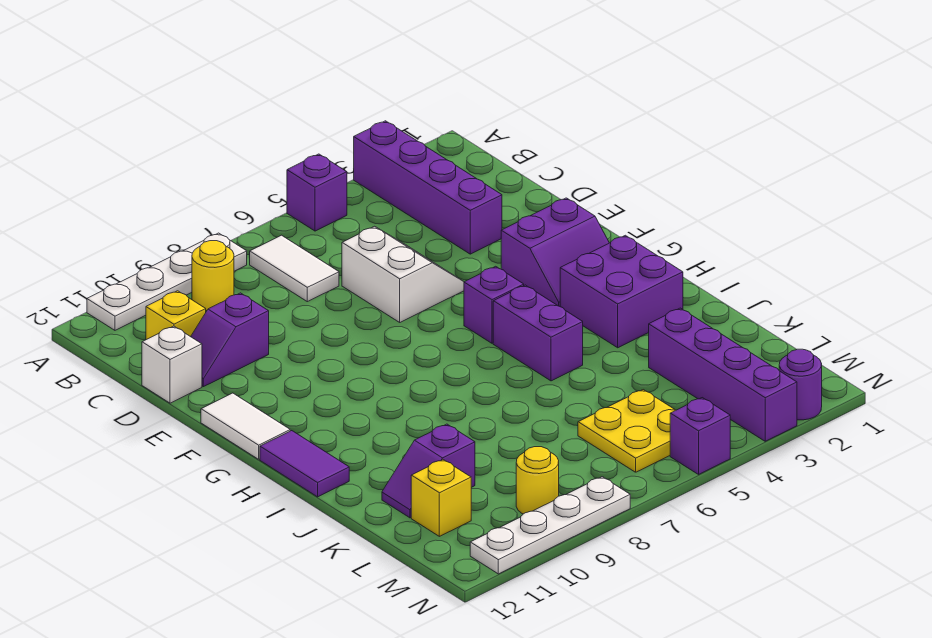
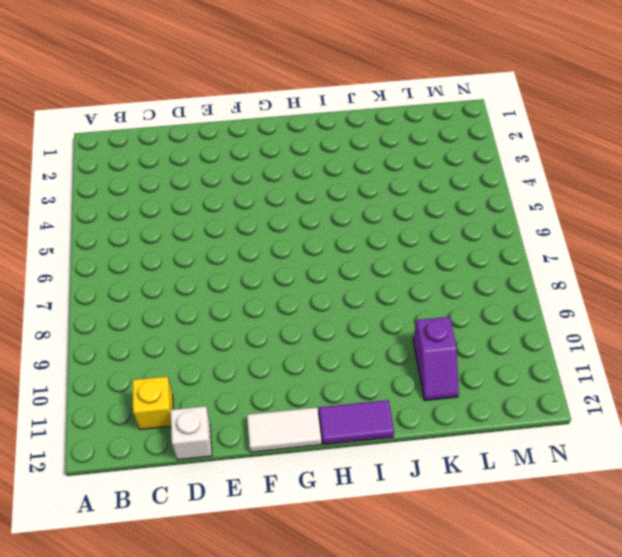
none -> purple 1x4 brick [354,121,502,254]
none -> purple 1x1 brick [287,154,347,231]
none -> white 1x4 plate [87,233,247,330]

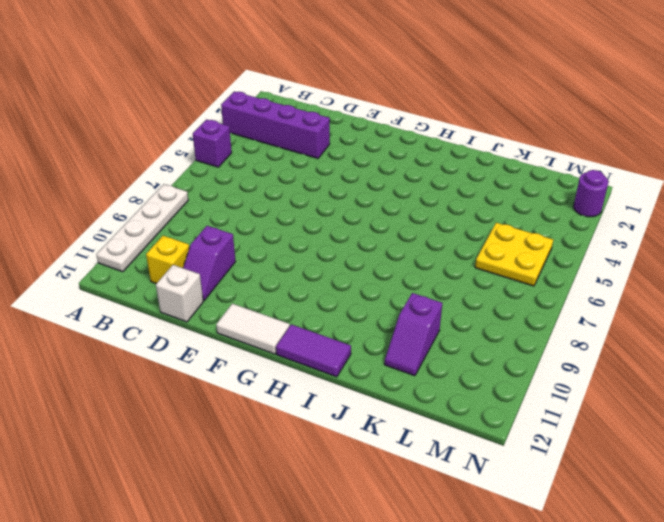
none -> white 1x2 tile [250,235,339,302]
none -> yellow 1x1 round brick [192,241,234,311]
none -> white 2x2 slope [342,226,464,322]

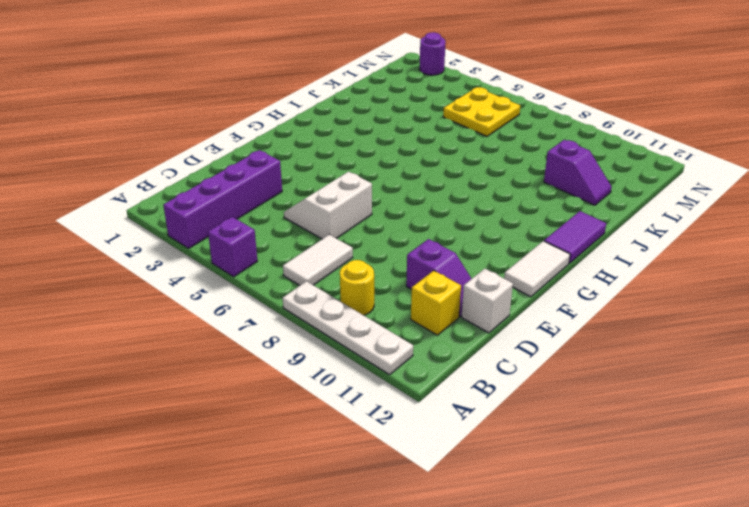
none -> purple 2x2 slope [501,198,609,306]
none -> purple 1x1 brick [464,266,524,343]
none -> purple 2x2 brick [560,235,683,348]

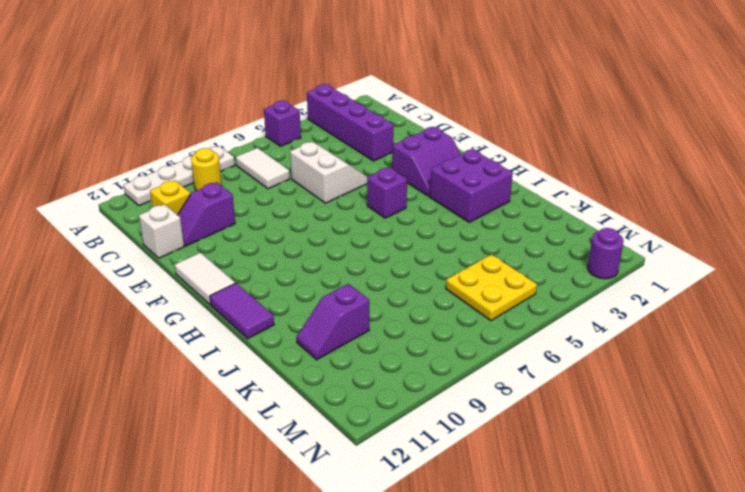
none -> purple 1x2 brick [493,285,583,381]
none -> purple 1x4 brick [649,308,797,441]
none -> yellow 1x1 brick [411,460,471,536]

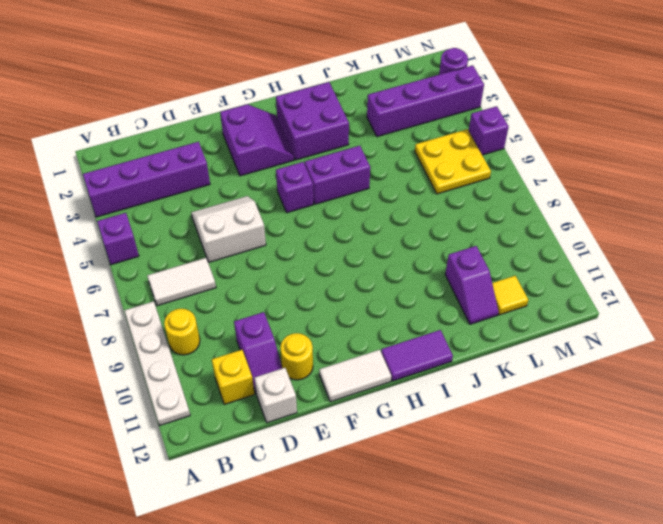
yellow 1x1 round brick [280,333,313,380] -> yellow 1x1 round brick moved to [516,447,559,514]
yellow 1x1 tile [492,276,528,315] -> yellow 1x1 brick [411,460,471,536]
none -> white 1x4 plate [470,477,630,574]

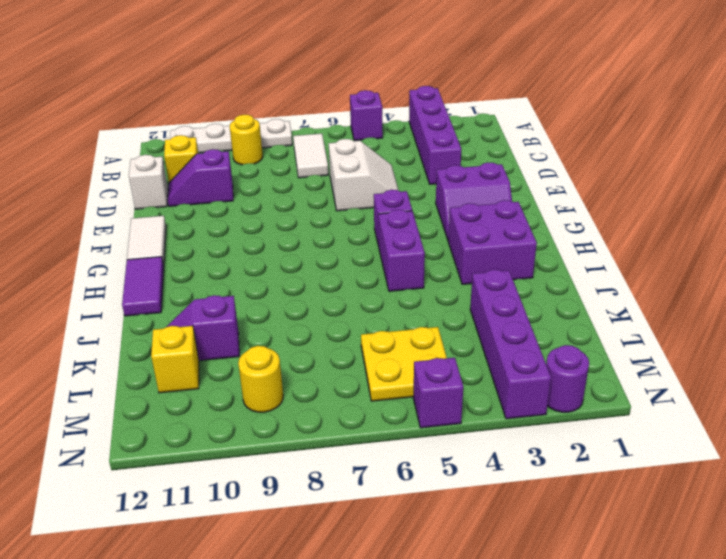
none -> white 1x4 plate [470,477,630,574]

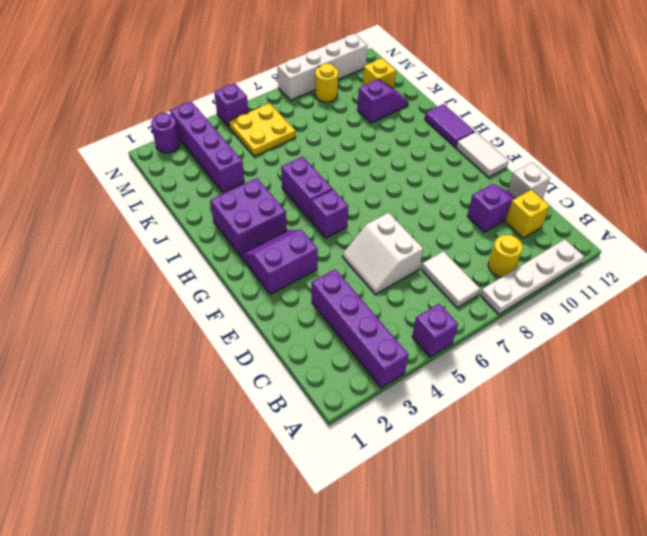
white 1x4 brick [278,34,368,100] -> white 1x4 plate [470,477,630,574]

